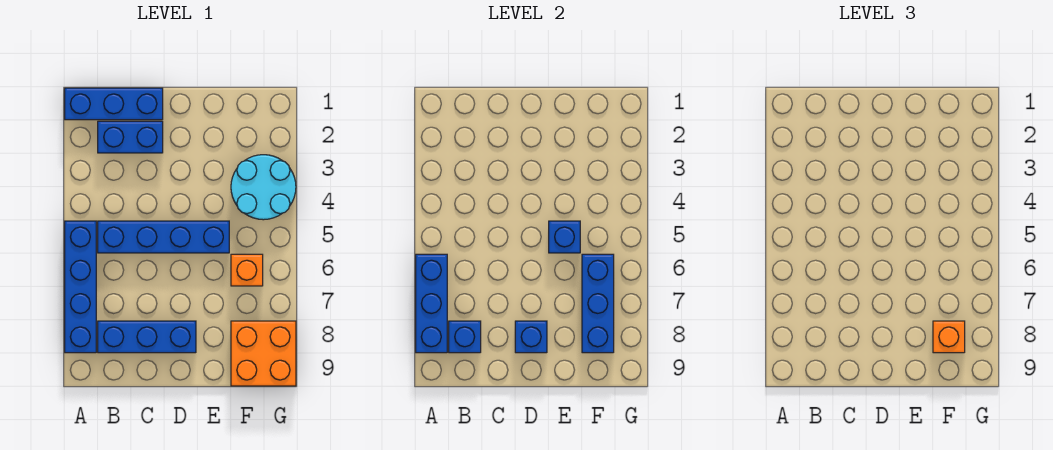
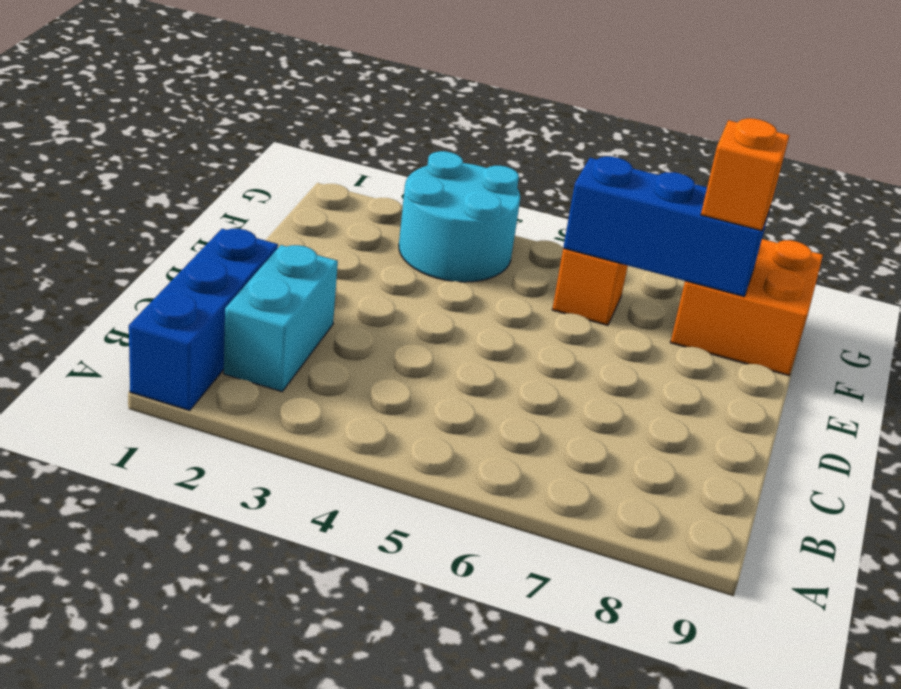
cyan 1x2 brick [224,245,338,391] -> blue 1x2 brick [98,121,163,153]
none -> blue 1x4 brick [65,221,96,353]
none -> blue 1x4 brick [98,221,229,253]
none -> blue 1x3 brick [98,321,196,353]

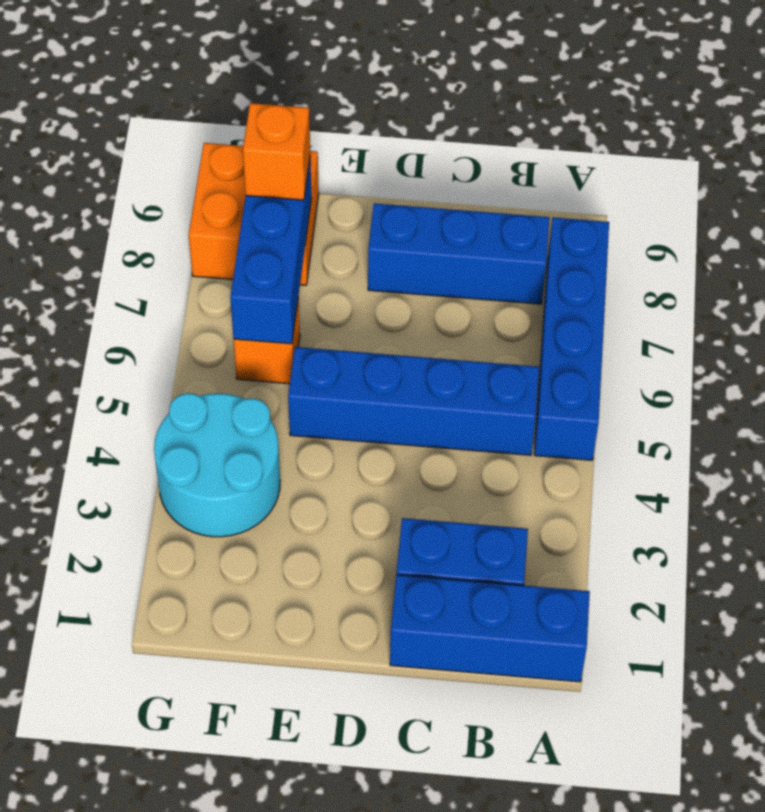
none -> blue 1x3 brick [416,254,447,353]
none -> blue 1x1 brick [449,321,481,353]
none -> blue 1x1 brick [515,321,547,353]

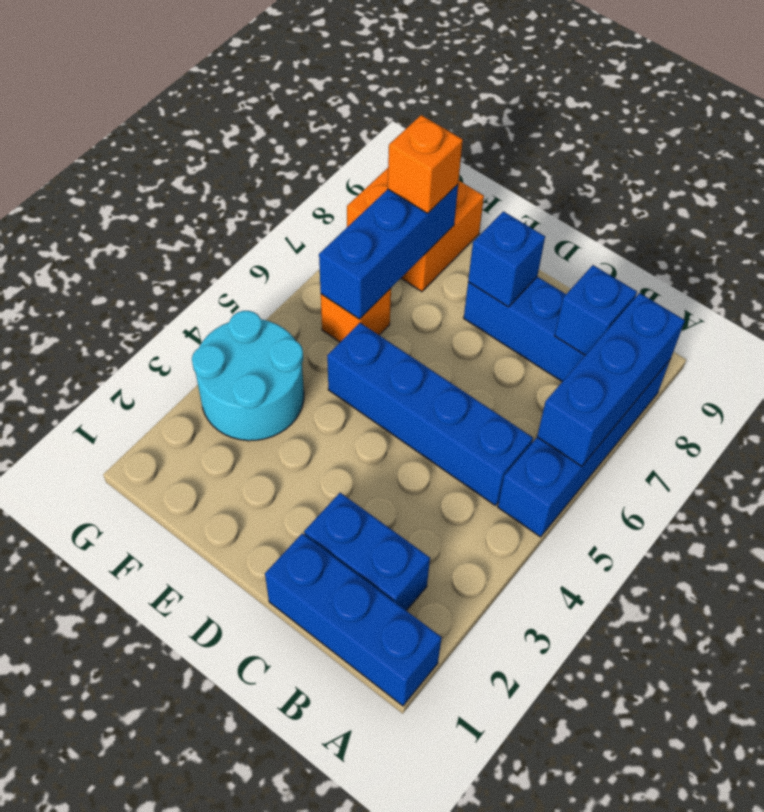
none -> blue 1x1 brick [549,221,580,253]

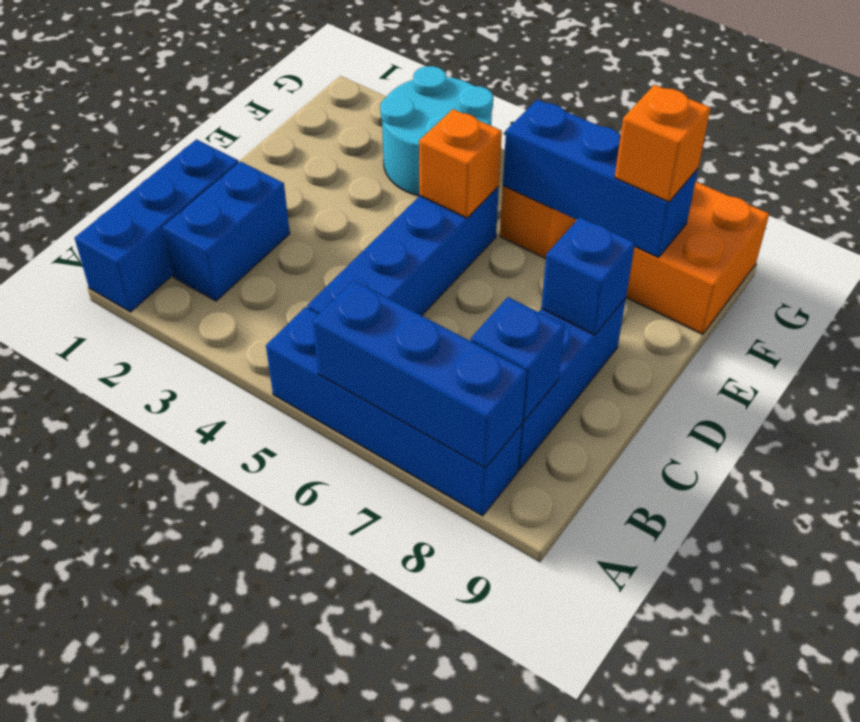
orange 1x1 brick [419,109,502,218] -> blue 1x1 brick [549,221,580,253]

